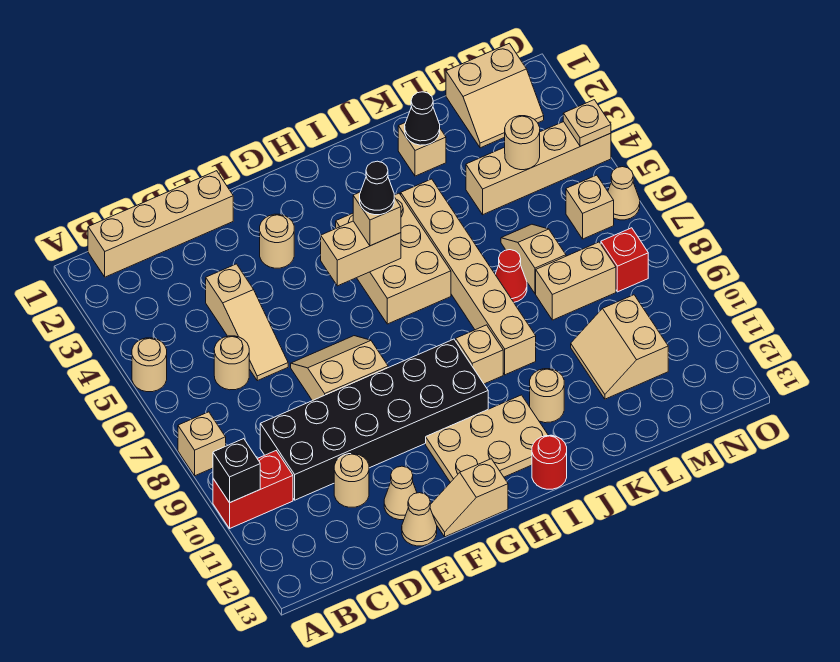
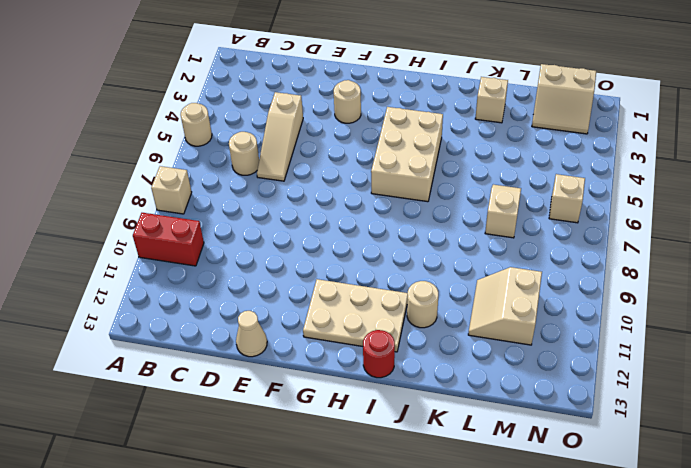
none -> tan 1x4 brick [88,171,233,277]
none -> black 2x6 brick [260,339,488,500]
none -> tan 1x1 round brick [334,454,369,507]
none -> tan 2x2 slope [291,336,388,401]

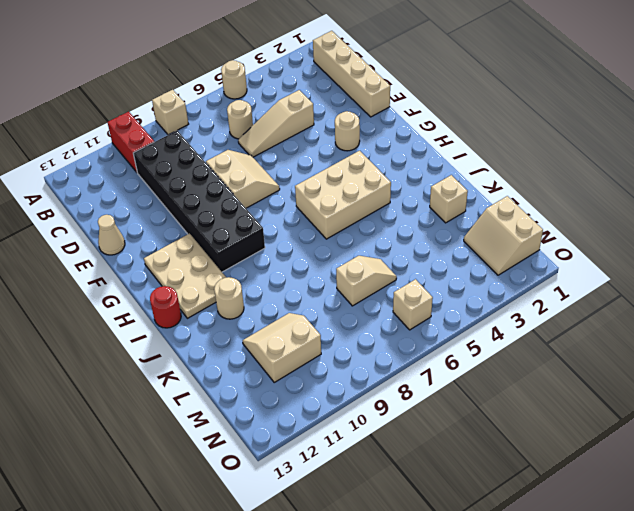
none -> tan 1x1 round brick [334,454,369,507]
none -> tan 1x1 cone [384,466,417,520]
none -> tan 1x2 slope [430,459,508,537]
none -> tan 1x1 brick [456,325,503,384]

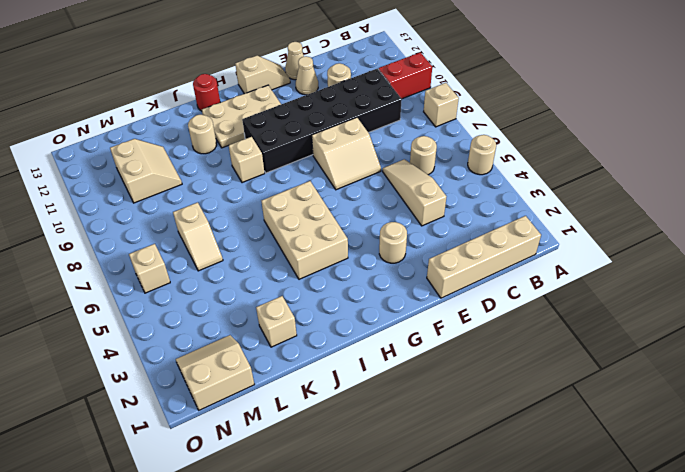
none -> tan 1x6 brick [401,179,536,375]
none -> red 1x1 cone [495,250,527,302]
none -> tan 1x4 brick [466,122,611,215]
none -> tan 1x2 brick [536,242,616,320]

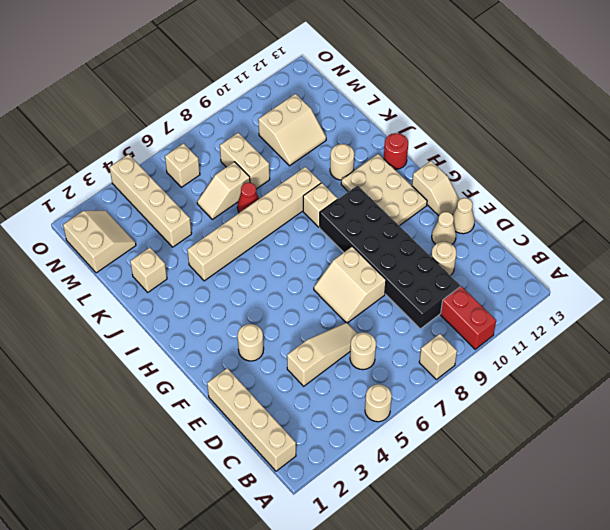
none -> tan 2x3 brick [336,193,451,324]
none -> red 1x1 brick [601,228,648,292]
none -> tan 1x1 cone [608,167,640,220]
none -> black 1x1 brick [213,439,260,503]

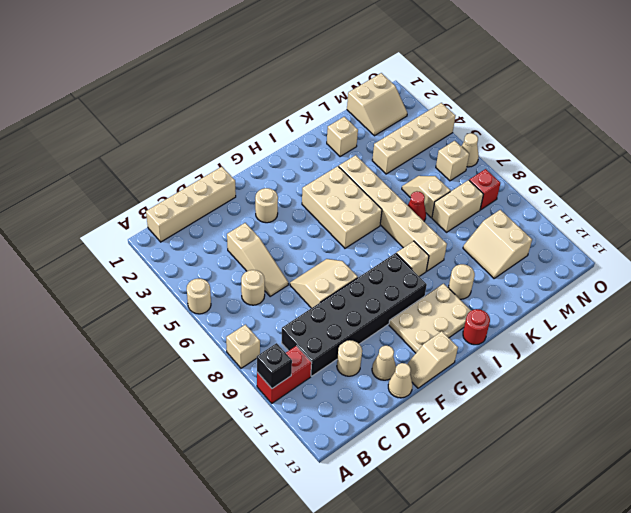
none -> tan 1x2 brick [321,221,401,286]
none -> black 1x1 cone [405,92,440,145]
none -> tan 1x1 round brick [505,116,540,170]
none -> tan 1x1 plate [563,100,611,146]

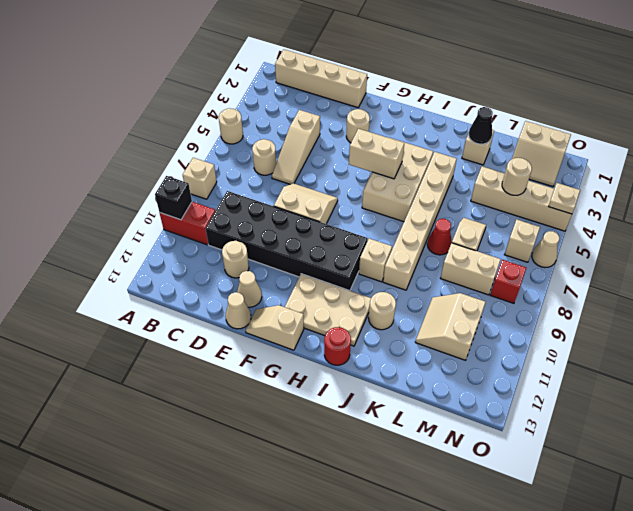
none -> tan 1x1 brick [353,192,401,246]
none -> black 1x1 cone [360,161,394,215]

